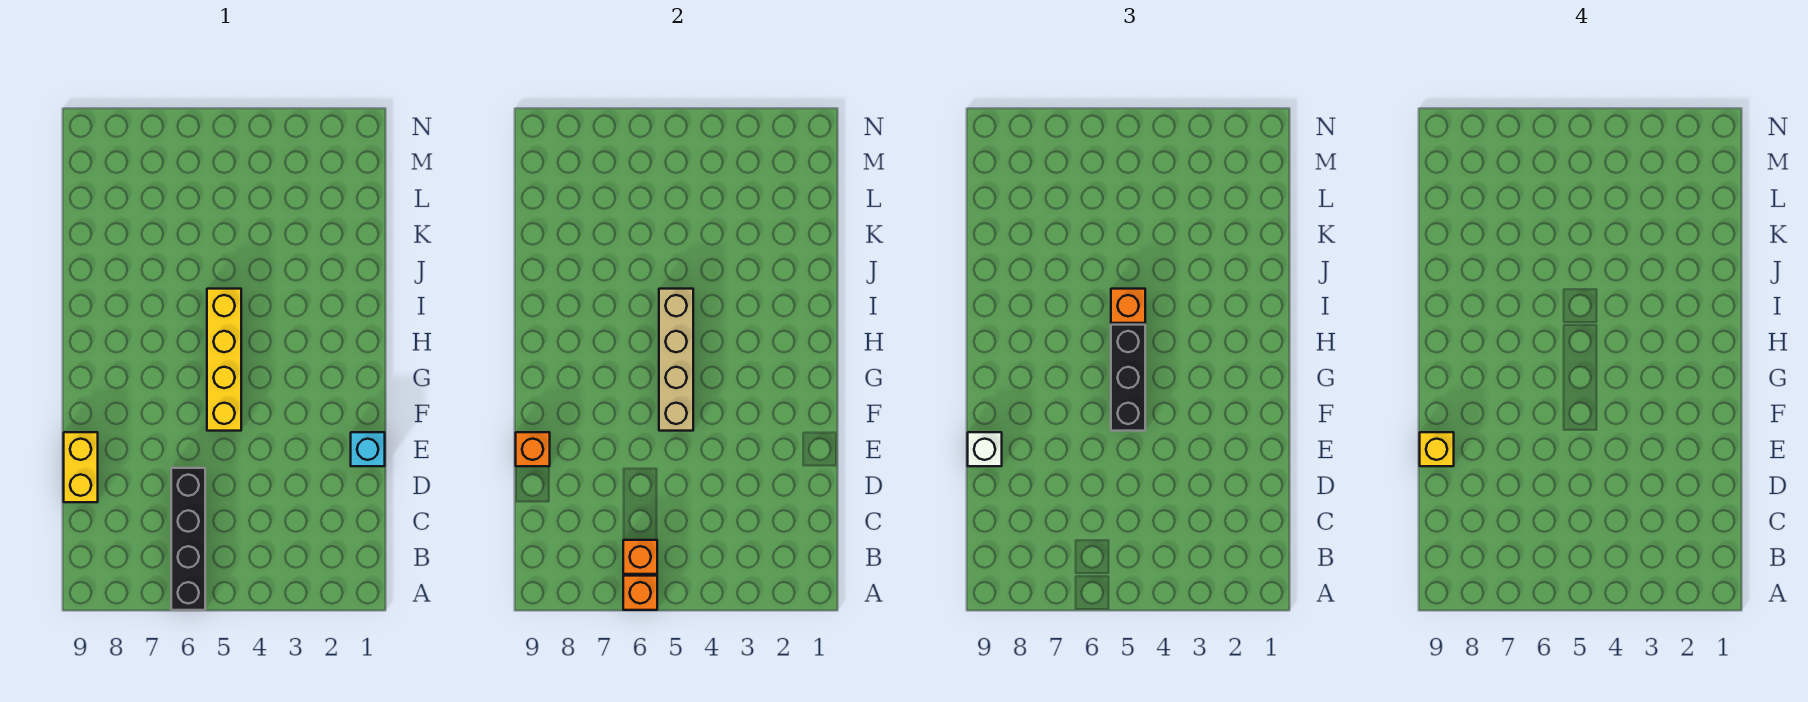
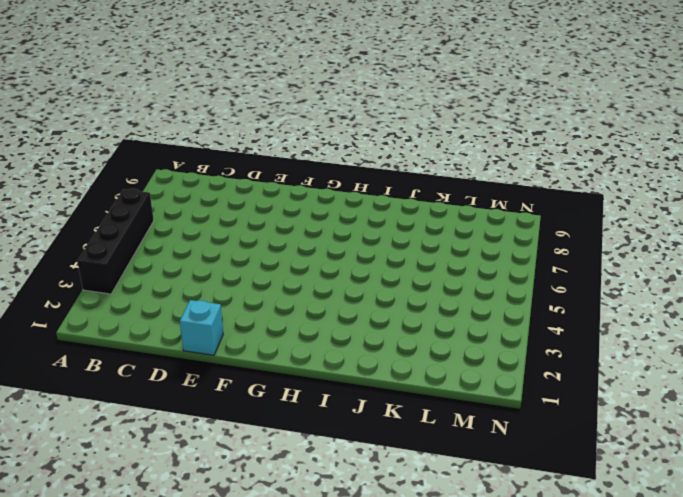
black 1x4 brick [77,189,154,294] -> black 1x4 brick turned to [171,468,205,610]
none -> yellow 1x2 brick [64,432,98,502]
none -> yellow 1x4 brick [207,289,241,431]
none -> orange 1x1 brick [623,576,657,610]

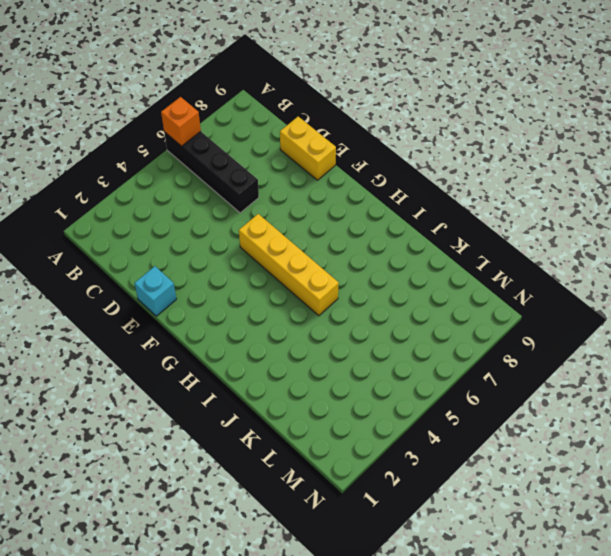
none -> orange 1x1 brick [623,540,657,574]
none -> orange 1x1 brick [516,432,550,466]
none -> tan 1x4 brick [659,289,693,431]

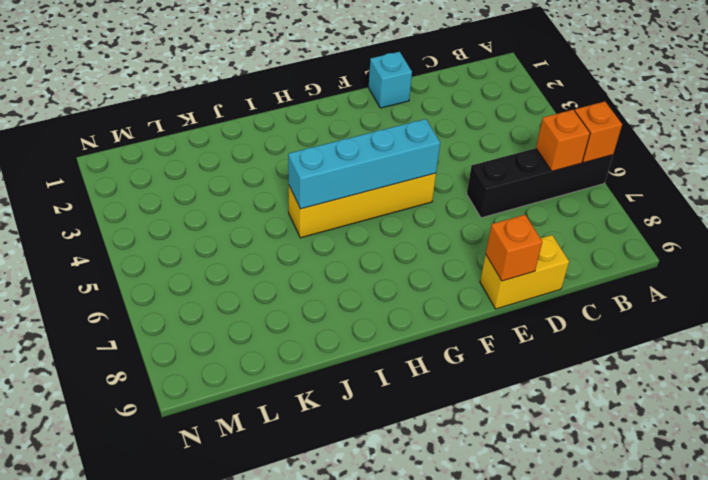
cyan 1x4 brick [288,119,440,209] -> tan 1x4 brick [659,289,693,431]
none -> white 1x1 brick [968,432,1002,466]
none -> black 1x3 brick [1111,325,1145,431]
none -> orange 1x1 brick [1111,289,1145,323]

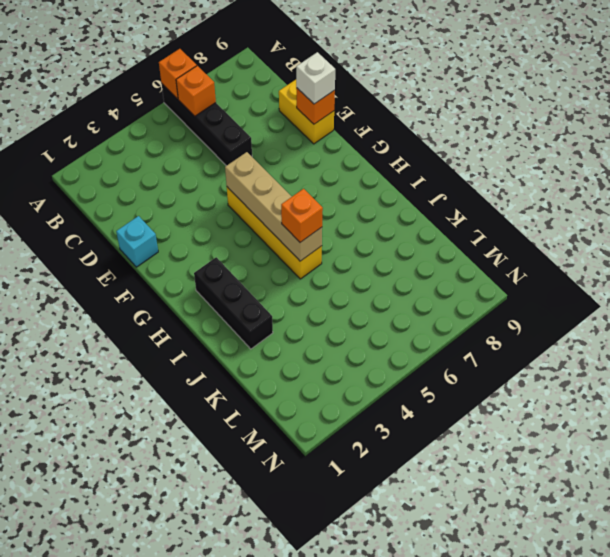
black 1x3 brick [194,257,273,349] -> black 1x3 brick moved to [1111,325,1145,431]
none -> yellow 1x1 brick [1420,432,1454,466]

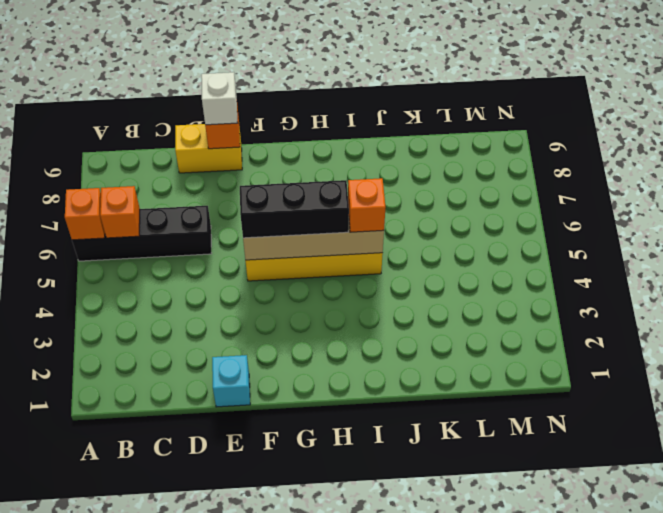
none -> yellow 1x1 brick [1420,432,1454,466]

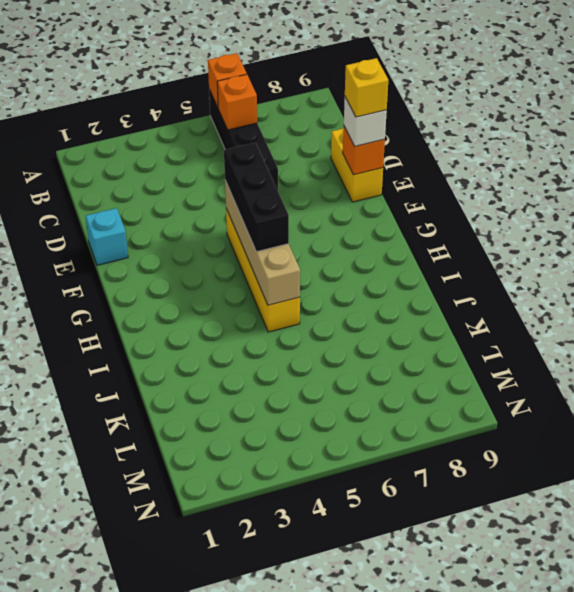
none -> orange 1x1 brick [1111,289,1145,323]

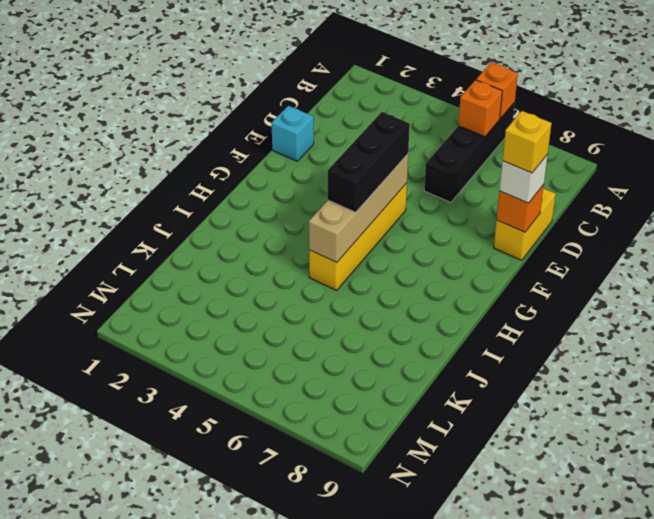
none -> orange 1x1 brick [1111,289,1145,323]

